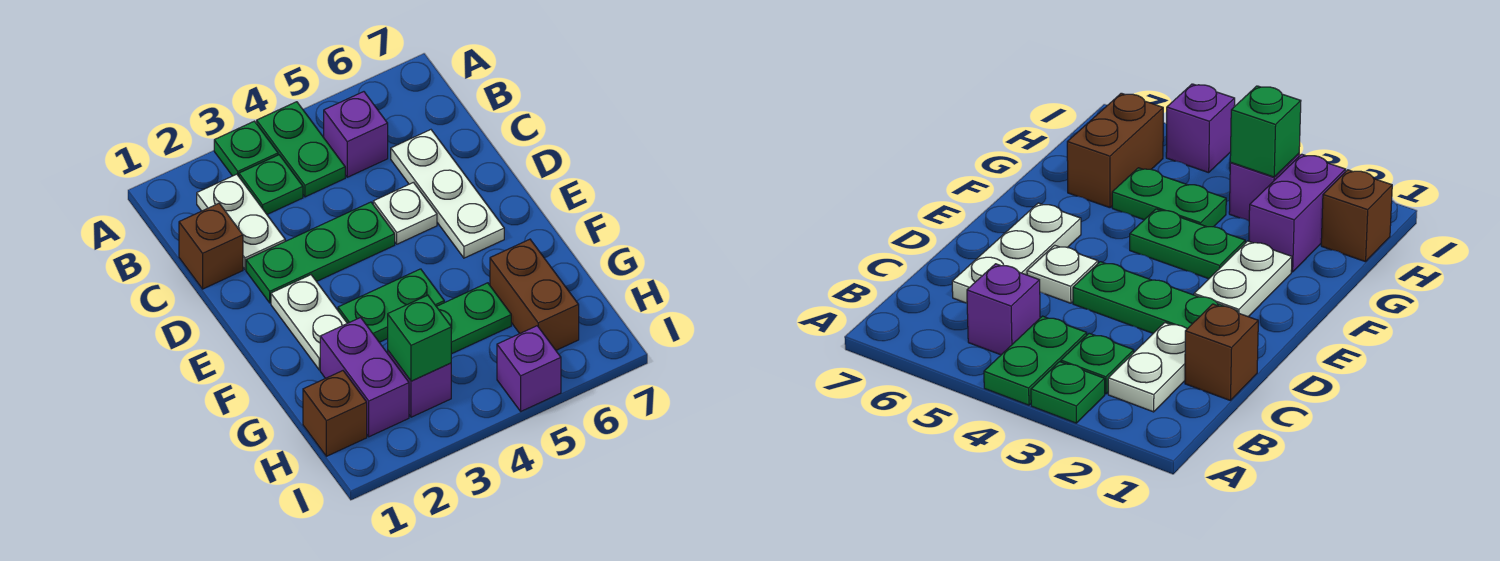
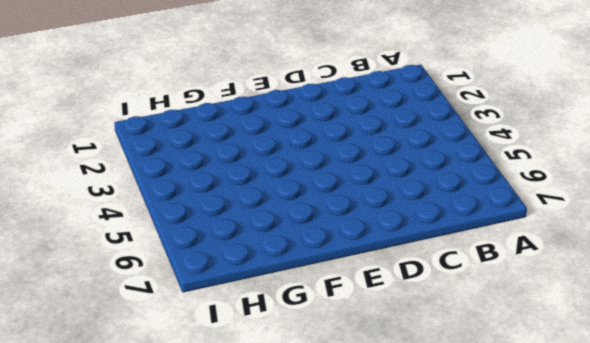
none -> green 1x1 plate [214,121,278,176]
none -> green 1x2 plate [257,102,345,197]
none -> white 1x2 plate [197,174,285,269]

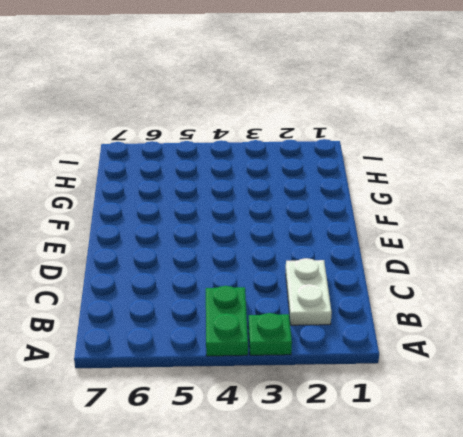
none -> green 1x1 plate [239,155,303,214]
none -> purple 1x1 brick [324,92,388,177]
none -> brown 1x1 brick [179,203,243,289]

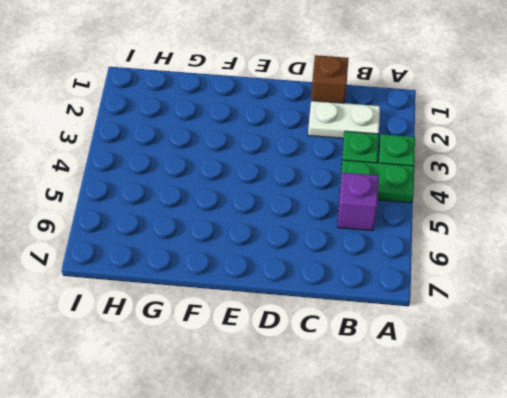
none -> white 1x3 plate [391,130,504,258]
none -> green 1x3 plate [246,202,395,303]
none -> white 1x1 plate [373,182,437,244]

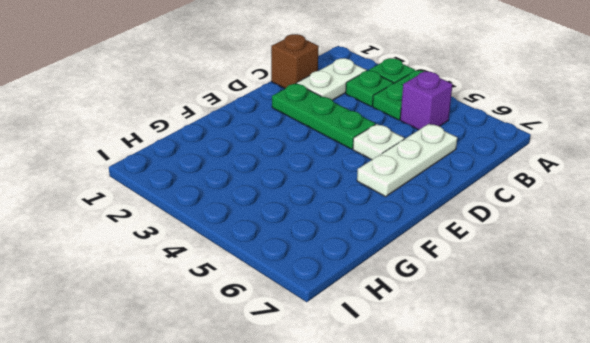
none -> white 1x2 plate [271,275,347,370]
none -> green 1x2 plate [338,269,444,342]
none -> purple 1x2 brick [320,317,409,437]

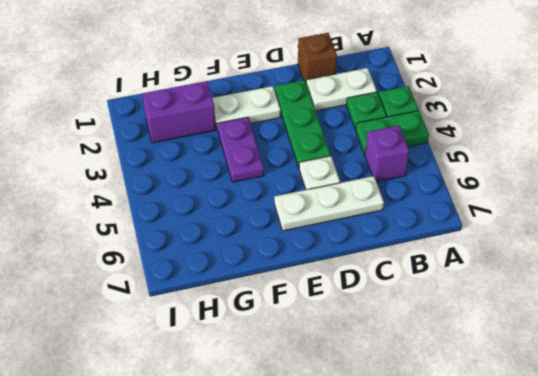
purple 1x2 plate [217,117,264,182] -> green 1x2 plate [338,269,444,342]
none -> green 1x2 plate [436,283,511,354]
none -> brown 1x2 brick [490,239,579,350]
none -> brown 1x1 brick [303,371,367,456]

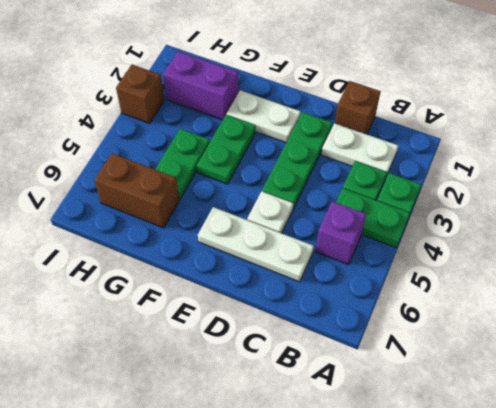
brown 1x1 brick [116,65,164,123] -> brown 1x1 brick moved to [303,371,367,456]
none -> purple 1x1 brick [388,351,451,417]
none -> purple 1x1 brick [497,326,561,411]
none -> green 1x1 brick [388,295,451,381]

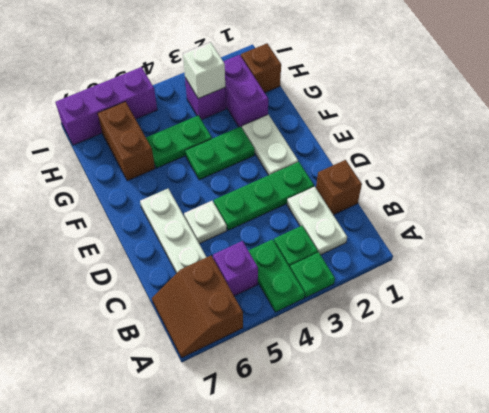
brown 2x2 slope [152,256,243,358] -> none
white 1x1 brick [183,42,225,99] -> green 1x1 brick [388,295,451,381]
purple 1x3 brick [55,67,157,145] -> purple 1x1 brick [497,326,561,411]

